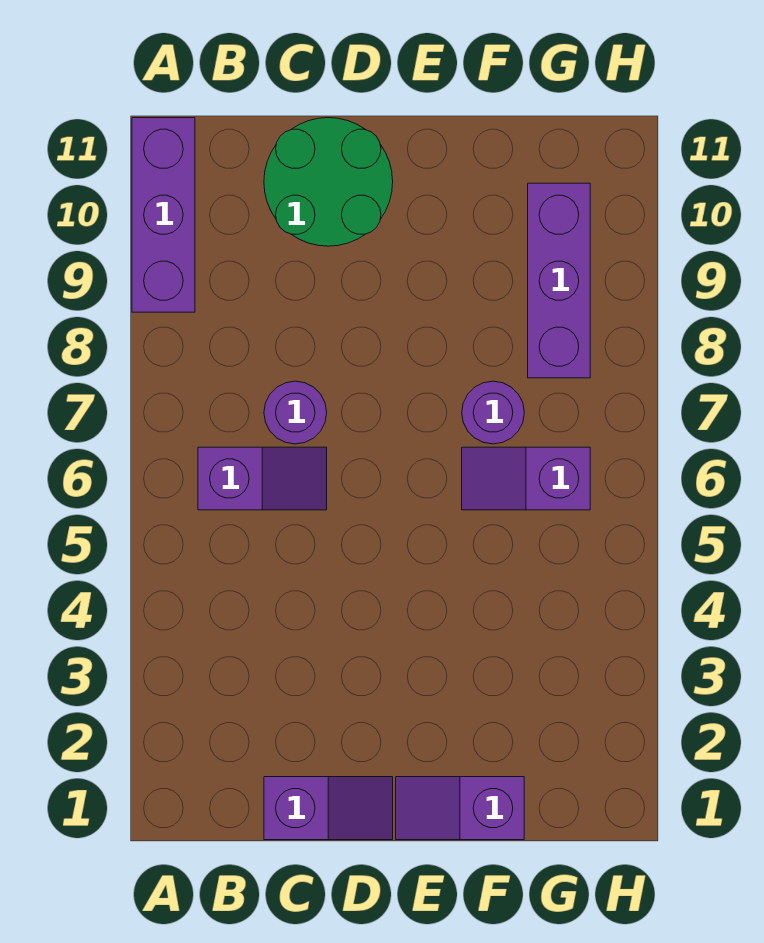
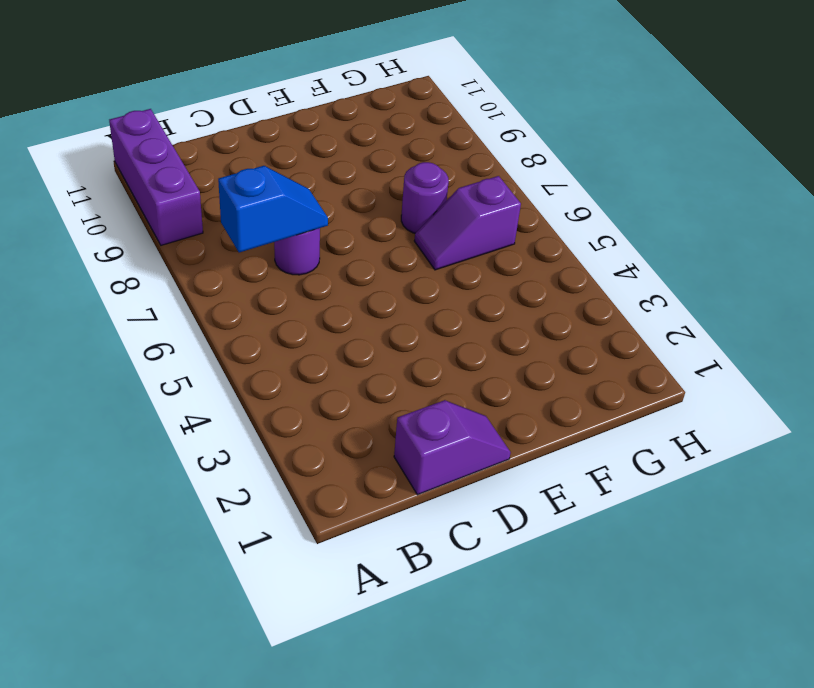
blue 1x2 slope [218,166,328,252] -> none
none -> purple 1x2 slope [198,447,327,510]
none -> green 2x2 round brick [264,118,393,246]

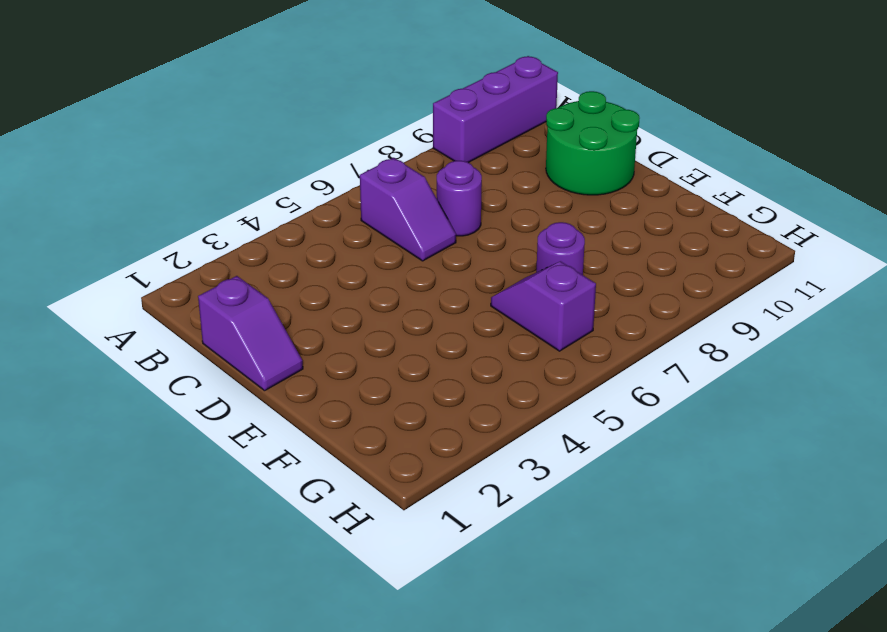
none -> purple 1x2 slope [396,777,524,840]
none -> purple 1x3 brick [528,183,590,378]

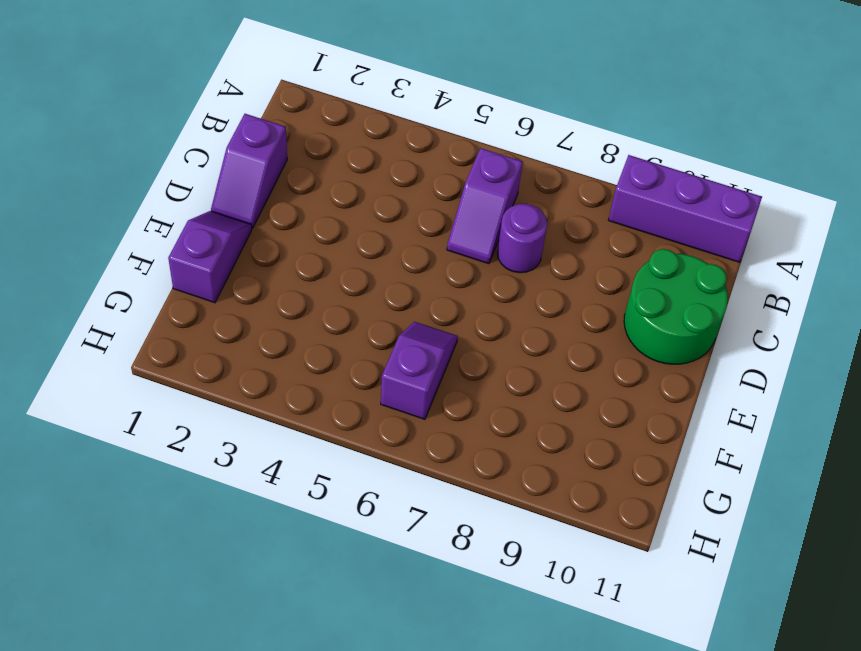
none -> purple 1x1 round brick [462,381,524,444]
none -> purple 1x3 brick [528,183,590,378]

